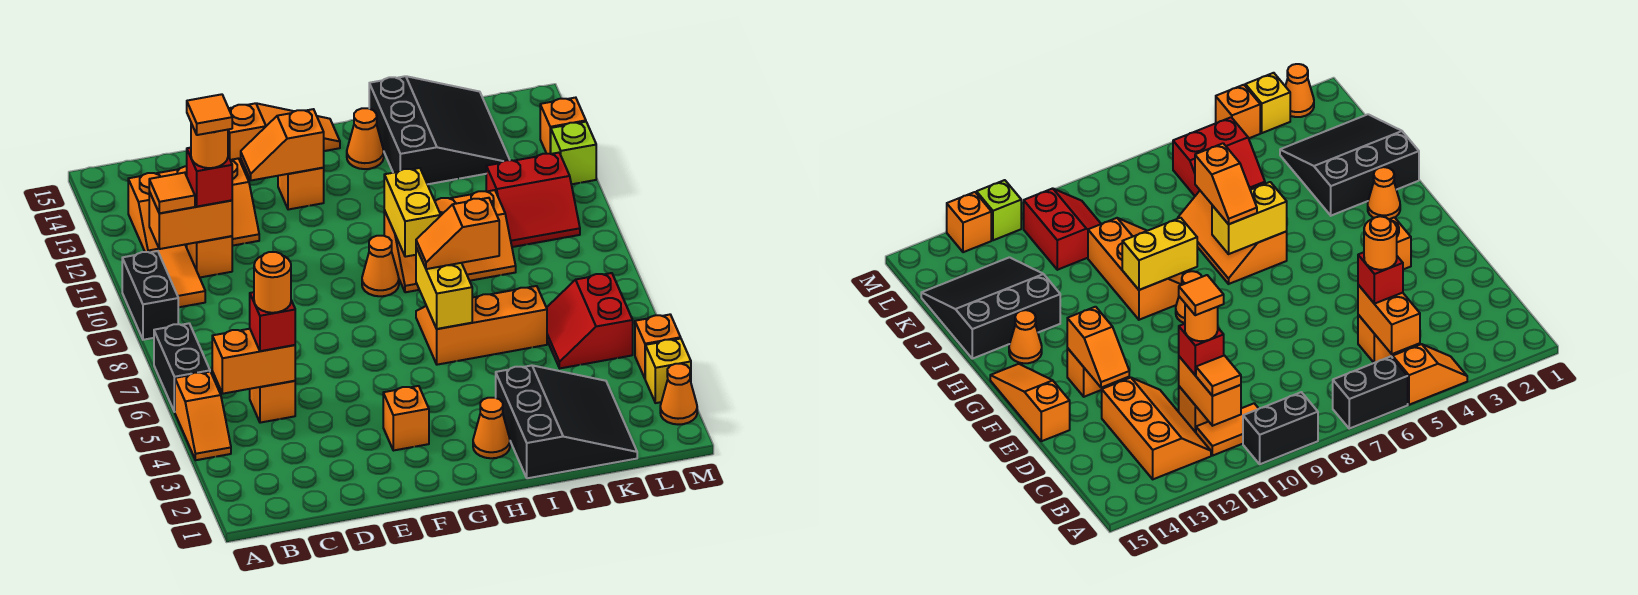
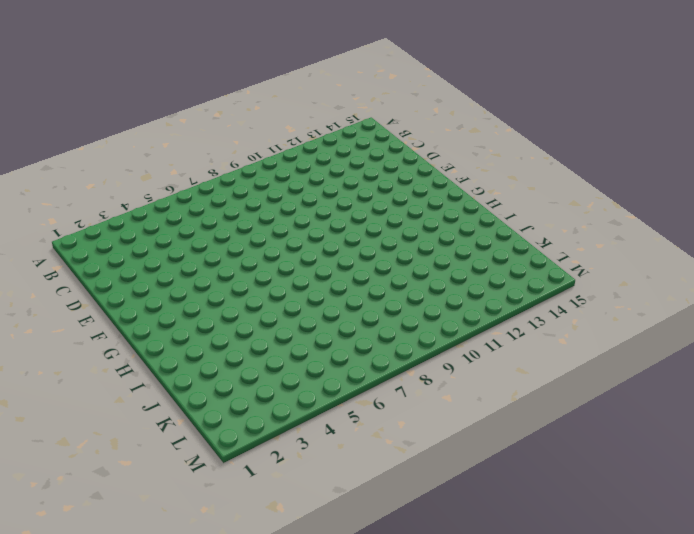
none -> orange 1x2 slope [175,372,231,460]
none -> black 1x2 brick [154,323,210,412]
none -> black 1x2 brick [122,251,178,340]
none -> orange 1x2 tile [149,245,205,307]

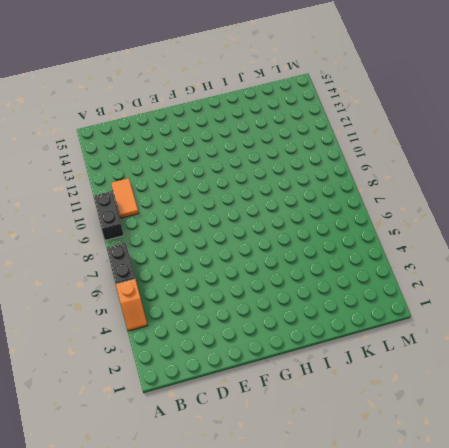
none -> orange 2x3 slope [128,158,259,252]
none -> orange 1x1 brick [250,381,295,423]
none -> orange 1x1 brick [187,236,232,277]
none -> orange 1x3 slope [228,103,340,166]

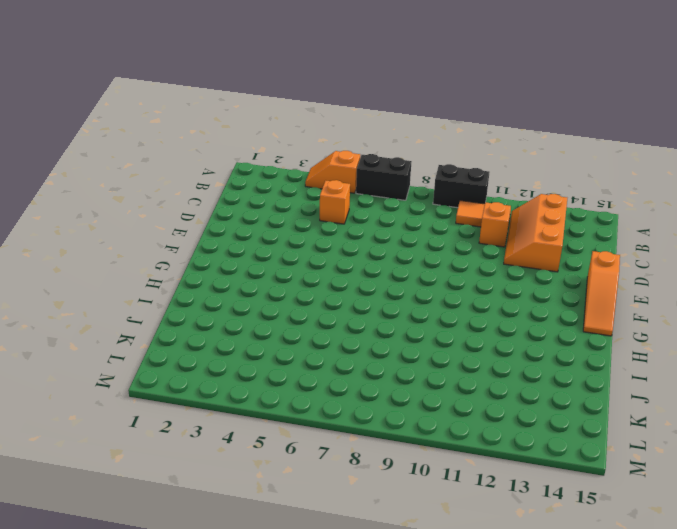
none -> orange 1x1 brick [383,386,429,451]
none -> orange 1x1 brick [278,168,324,210]
none -> orange 1x1 cone [362,236,399,296]
none -> orange 1x1 cone [473,398,510,458]

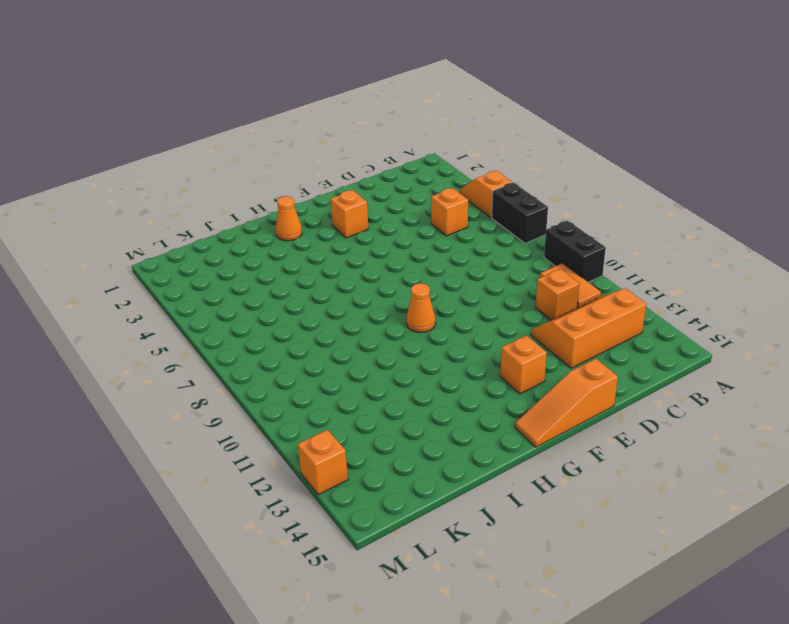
none -> orange 2x3 slope [416,286,547,365]
none -> orange 2x3 slope [384,190,516,292]
none -> orange 1x1 cone [347,108,384,169]
none -> black 3x3 slope [496,365,637,478]

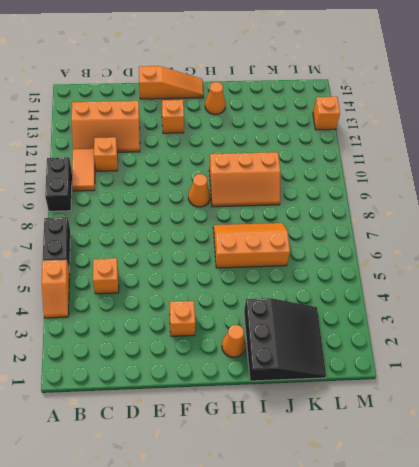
none -> black 3x3 slope [369,76,510,184]
none -> red 2x2 slope [547,273,633,368]
none -> red 2x2 slope [486,153,580,247]
none -> orange 1x1 cone [660,364,697,425]

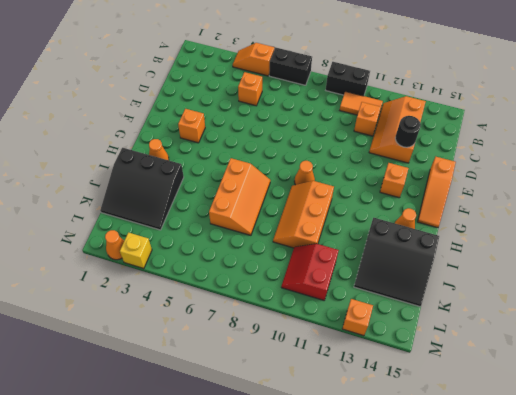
black 1x1 round brick [395,116,421,147] -> none
none -> red 2x2 slope [547,273,633,368]
none -> orange 1x1 brick [635,315,681,378]
none -> lime 1x1 brick [551,122,596,184]
none -> orange 1x2 brick [212,329,295,394]

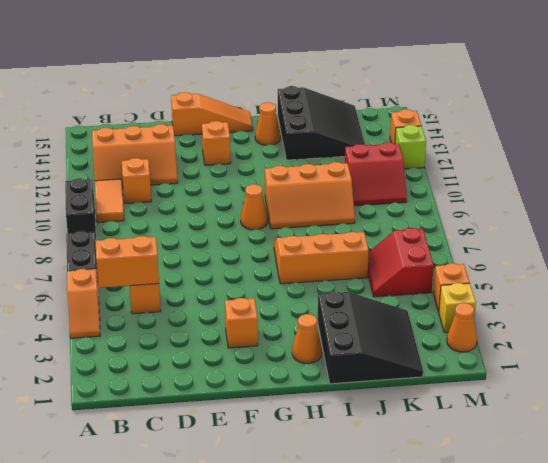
none -> orange 1x2 brick [149,192,232,249]
none -> orange 1x2 slope [241,109,324,180]
none -> yellow 1x2 brick [416,248,472,329]
none -> yellow 1x2 brick [384,168,441,257]

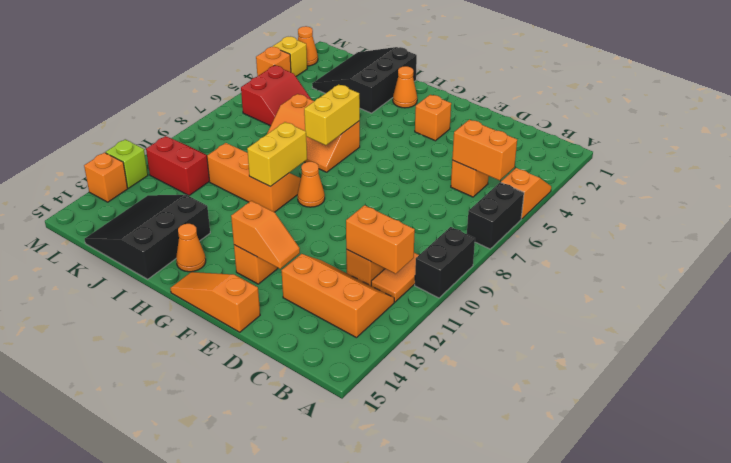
none -> orange 1x1 tile [149,173,195,213]
none -> red 1x1 brick [250,292,295,351]
none -> red 1x1 brick [187,148,232,207]
none -> orange 1x2 slope [416,198,499,269]

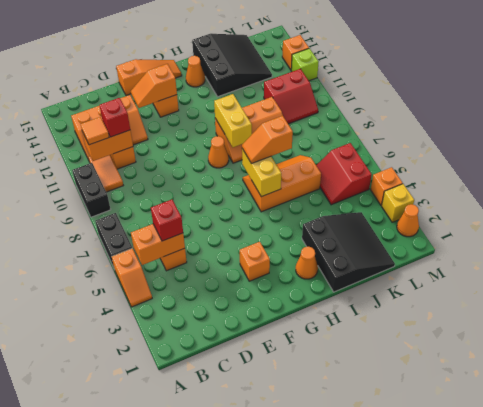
none -> orange 1x1 round brick [254,252,291,313]
none -> orange 1x1 round brick [191,123,228,168]
none -> orange 1x1 tile [187,94,232,135]

